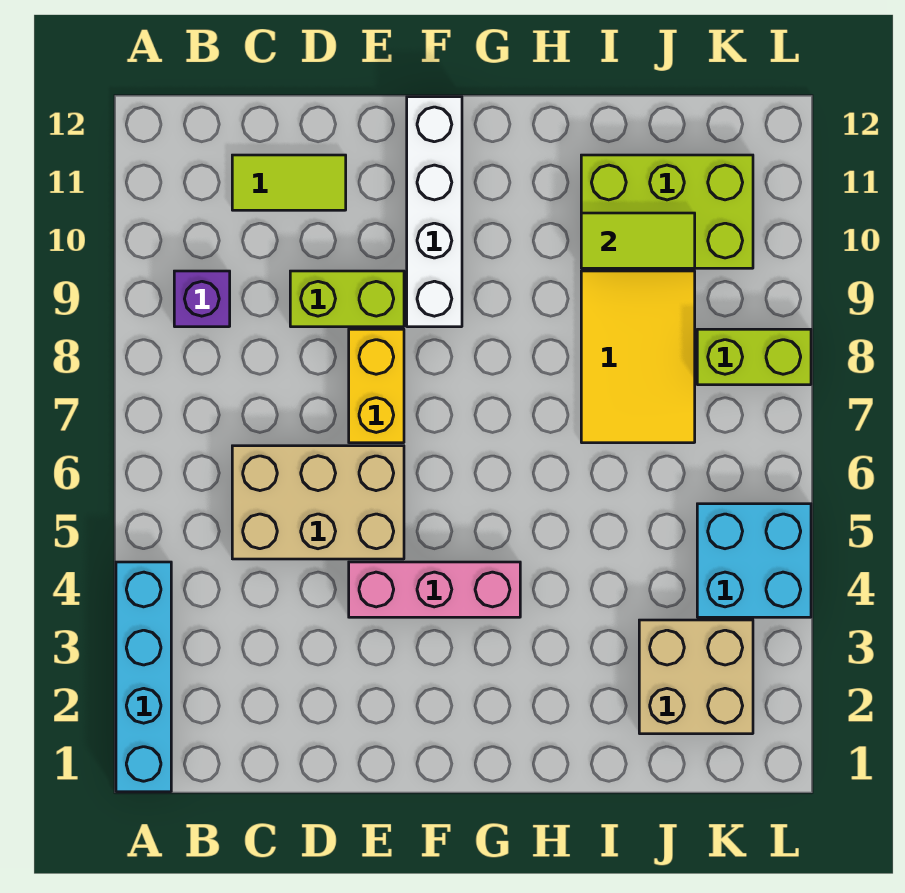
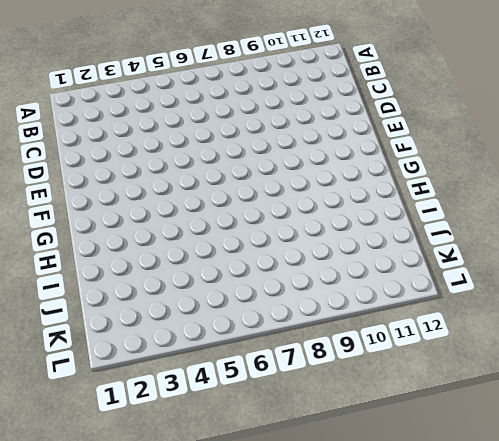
none -> cyan 1x4 brick [116,562,171,792]
none -> purple 1x1 brick [174,271,230,327]
none -> tan 2x3 brick [232,446,404,559]

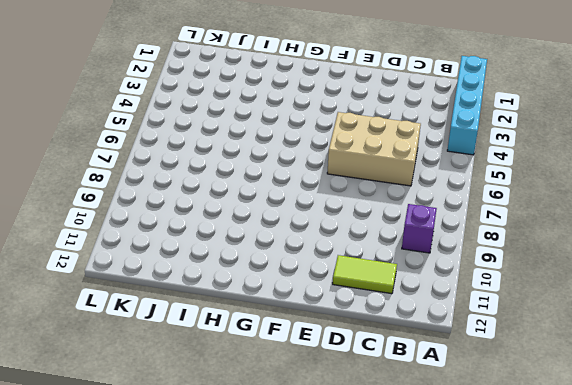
none -> lime 1x2 brick [290,271,404,327]
none -> pink 1x3 brick [349,562,520,617]
none -> yellow 1x2 brick [349,329,404,443]

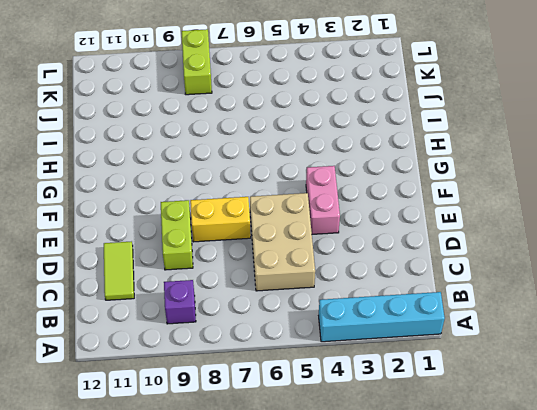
pink 1x2 brick [306,166,340,234] -> pink 1x3 brick [349,562,520,617]
none -> white 1x4 brick [407,97,462,327]
none -> yellow 2x3 tile [581,271,695,443]
none -> lime 2x3 brick [581,155,753,268]

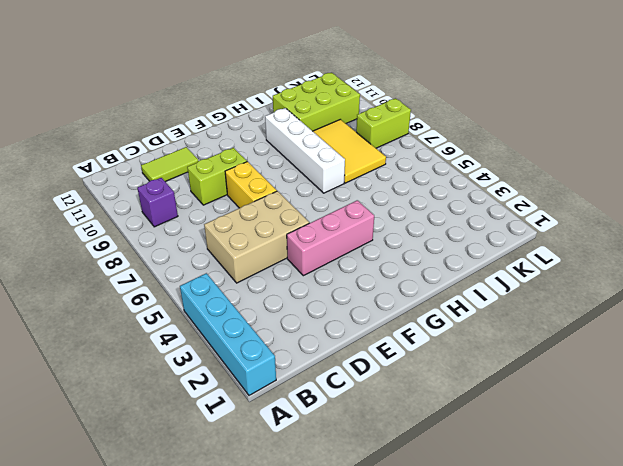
white 1x4 brick [265,108,345,193] -> white 1x4 brick moved to [407,97,462,327]
none -> tan 2x2 brick [639,620,753,734]
none -> cyan 2x2 brick [697,504,811,617]
none -> lime 1x2 tile [581,213,695,268]

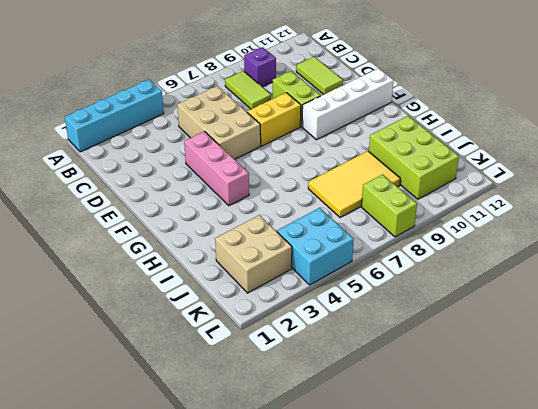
lime 1x2 tile [225,71,271,109] -> lime 1x2 tile moved to [581,213,695,268]

